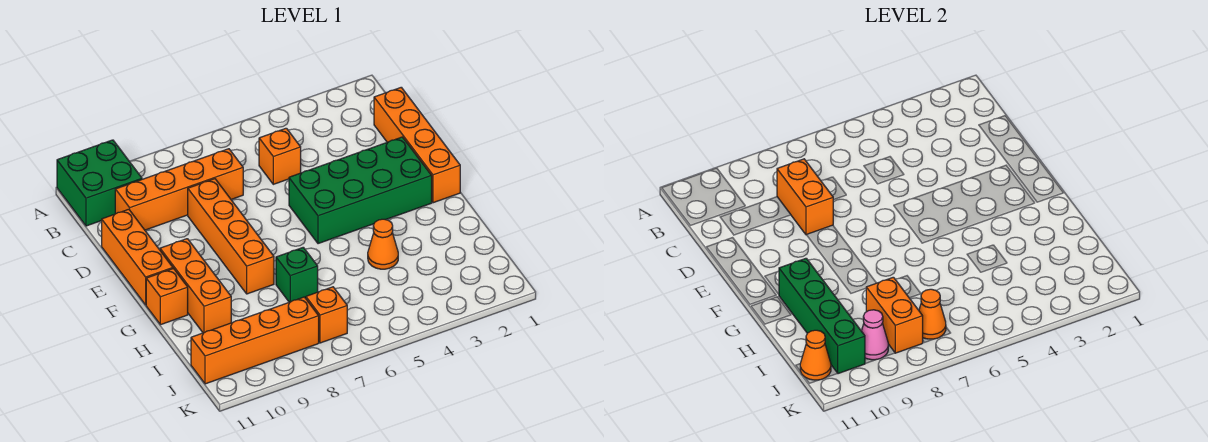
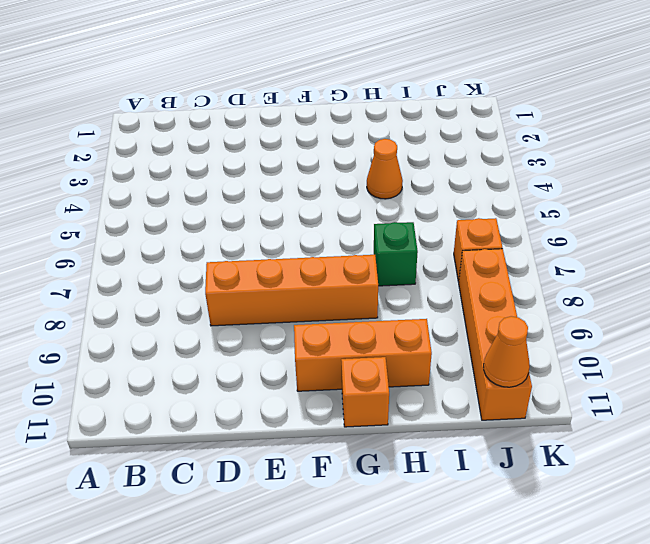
none -> green 2x2 brick [57,140,142,226]
none -> orange 1x4 brick [374,87,460,203]
none -> orange 1x1 brick [259,128,301,184]

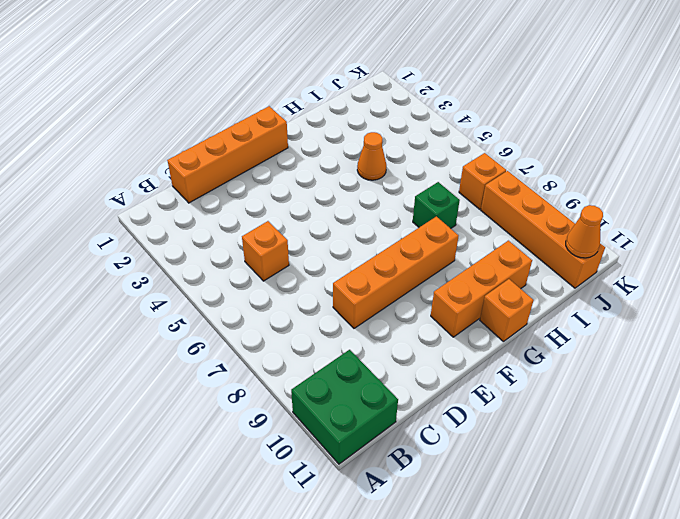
none -> orange 1x4 brick [115,149,243,230]
none -> orange 1x3 brick [102,209,173,305]
none -> green 2x4 brick [289,137,432,244]

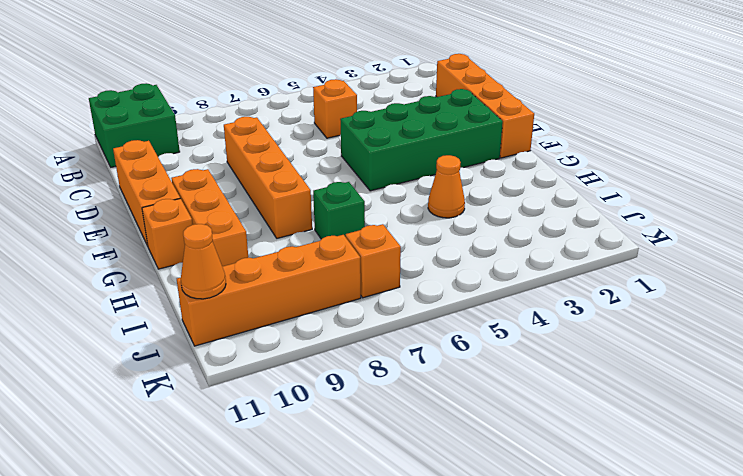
none -> orange 1x4 brick [115,149,243,230]
none -> orange 1x2 brick [777,159,833,235]
none -> green 1x4 brick [779,258,865,374]

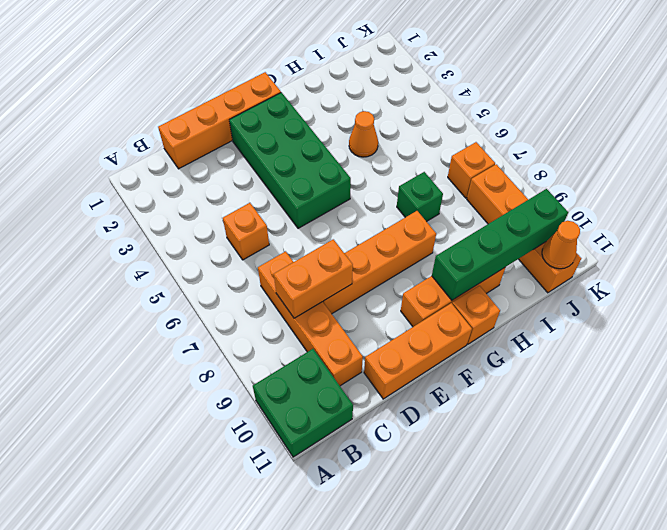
none -> orange 1x2 brick [866,277,923,353]
none -> orange 1x1 cone [919,289,946,339]
none -> pink 1x1 cone [862,310,888,360]

